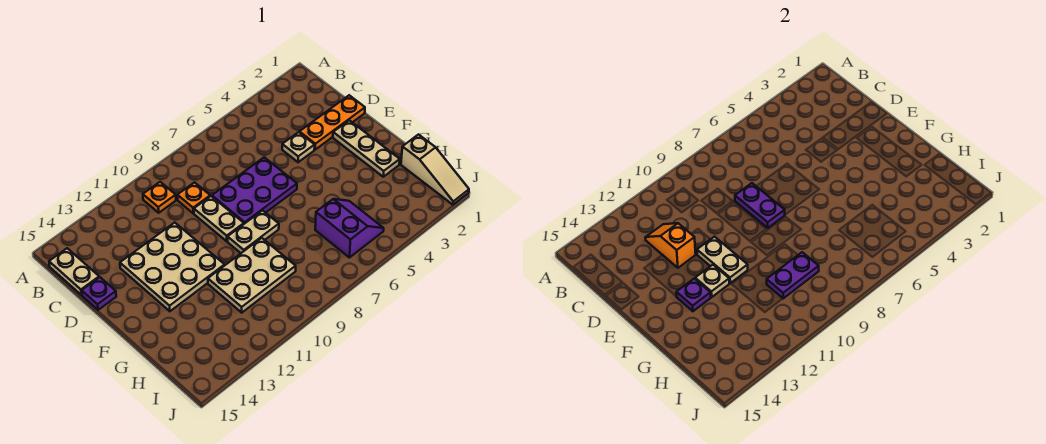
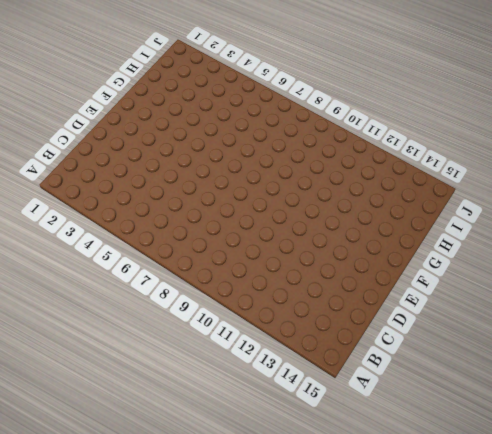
none -> orange 1x1 plate [143,182,176,213]
none -> tan 1x2 plate [49,248,99,295]
none -> orange 1x1 plate [177,182,210,213]

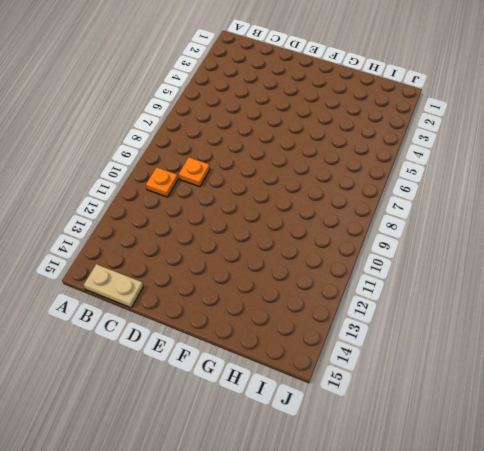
none -> orange 1x3 plate [299,95,365,150]
none -> tan 1x1 plate [282,132,315,162]
none -> purple 2x3 plate [212,157,297,224]

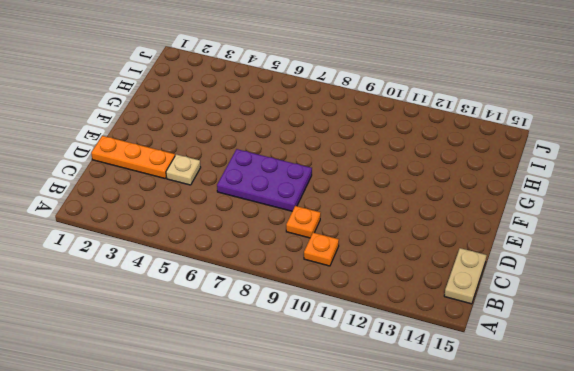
none -> tan 1x2 plate [194,196,244,241]
none -> tan 3x3 plate [120,223,225,311]
none -> purple 1x1 plate [82,277,116,310]

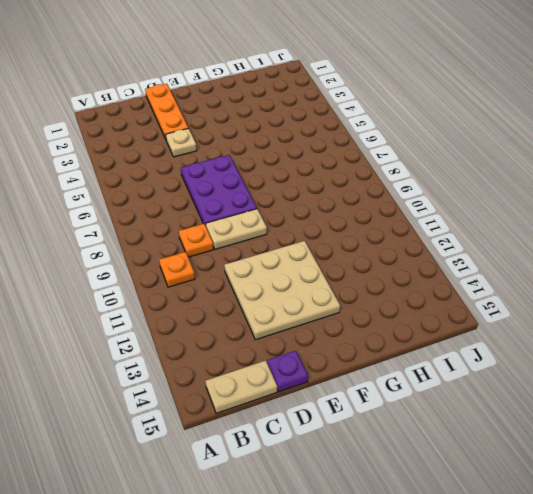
none -> tan 1x3 plate [333,120,400,177]
none -> tan 1x2 plate [228,211,279,253]
none -> tan 2x3 plate [208,238,296,313]

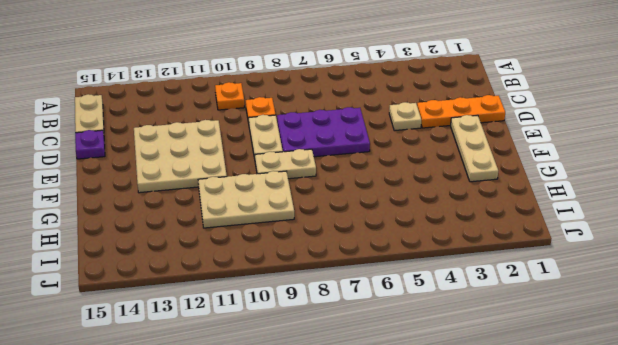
none -> tan 1x3 slope [401,135,469,205]
none -> purple 2x2 slope [315,199,384,258]
none -> orange 1x2 slope [645,223,696,268]

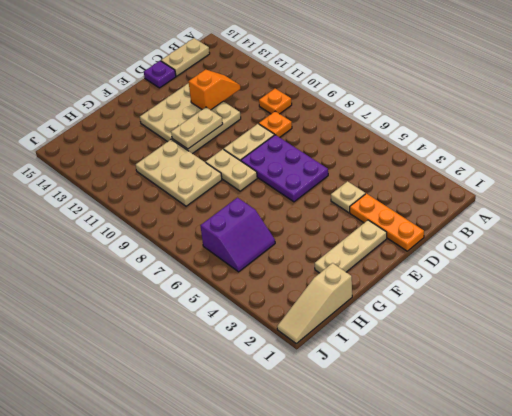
none -> purple 1x2 plate [735,183,785,228]
none -> tan 1x1 plate [695,265,729,297]
none -> purple 1x1 plate [676,278,711,311]

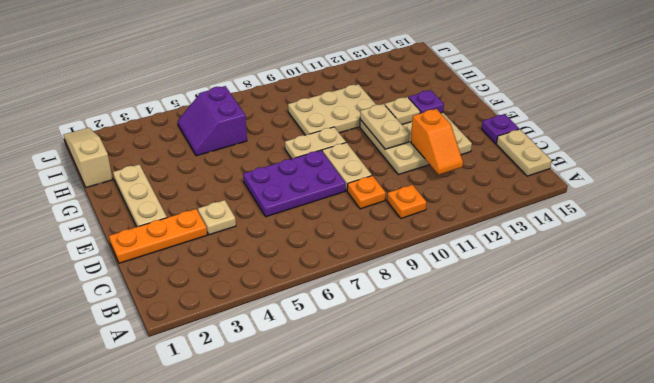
none -> purple 1x2 plate [735,183,785,228]
none -> purple 1x2 plate [767,252,819,298]

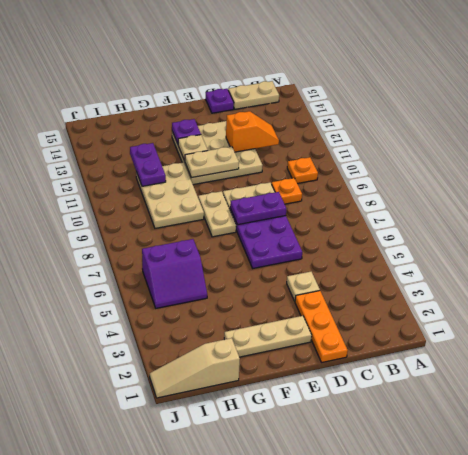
purple 1x2 plate [130,143,166,186] -> purple 1x2 plate moved to [767,252,819,298]

